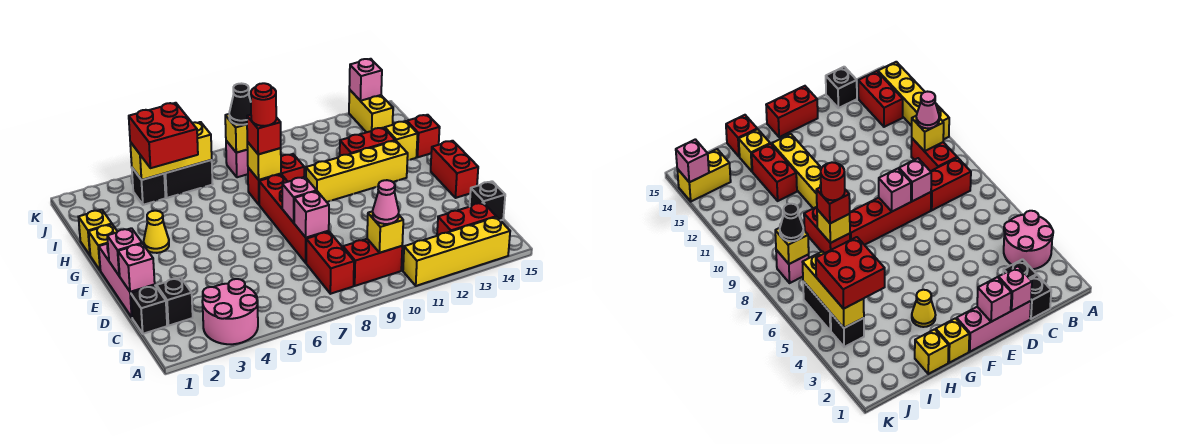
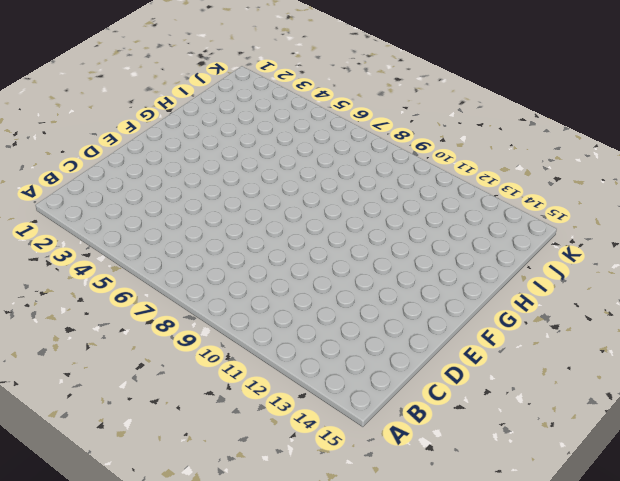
none -> pink 2x2 round brick [202,279,258,344]
none -> yellow 1x4 brick [403,217,510,286]
none -> red 1x2 brick [306,232,354,294]
none -> red 1x2 brick [343,239,402,286]

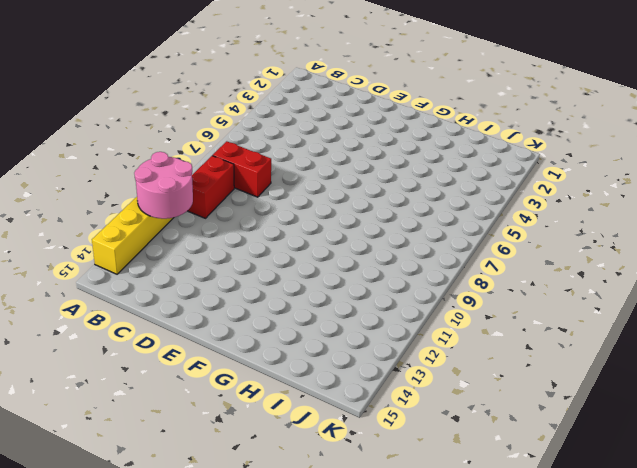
pink 2x2 round brick [134,152,193,219] -> pink 2x2 round brick moved to [202,279,258,344]
none -> red 1x2 brick [437,203,496,236]
none -> black 1x1 brick [131,286,167,334]
none -> black 1x1 brick [156,278,193,326]
none -> black 1x1 brick [470,181,505,220]

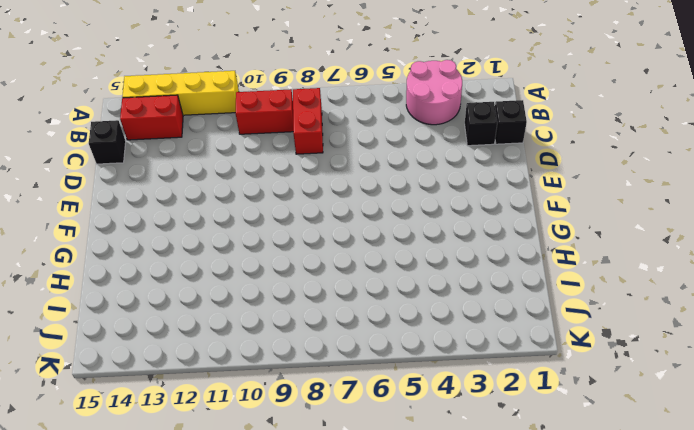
none -> pink 1x3 brick [99,244,155,317]
none -> red 1x4 brick [259,174,329,263]
none -> red 1x2 brick [431,141,478,198]
none -> yellow 1x1 brick [89,224,117,271]

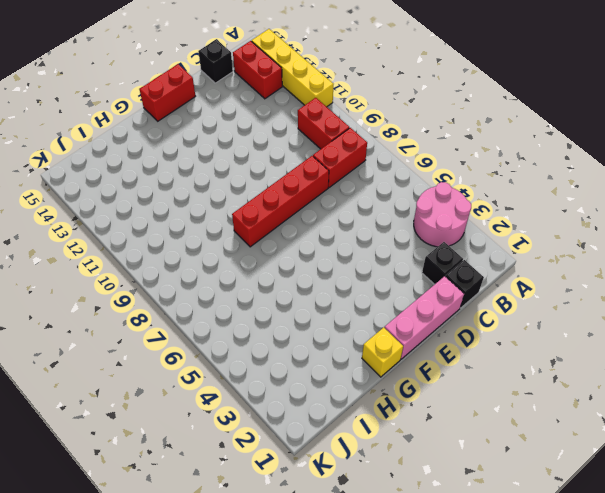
none -> yellow 1x1 cone [144,211,169,253]
none -> yellow 1x4 brick [306,141,408,202]
none -> yellow 1x1 brick [78,210,112,255]
none -> red 1x2 brick [248,154,304,204]

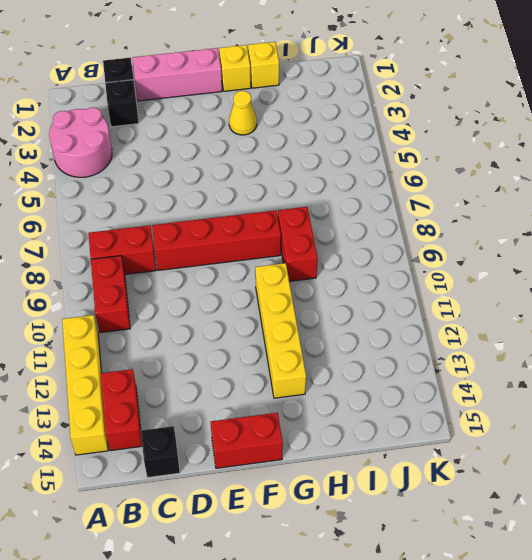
none -> red 1x2 brick [340,128,395,156]
none -> yellow 1x1 brick [385,121,418,161]
none -> red 1x1 brick [407,115,440,157]
none -> black 1x1 brick [132,168,166,205]

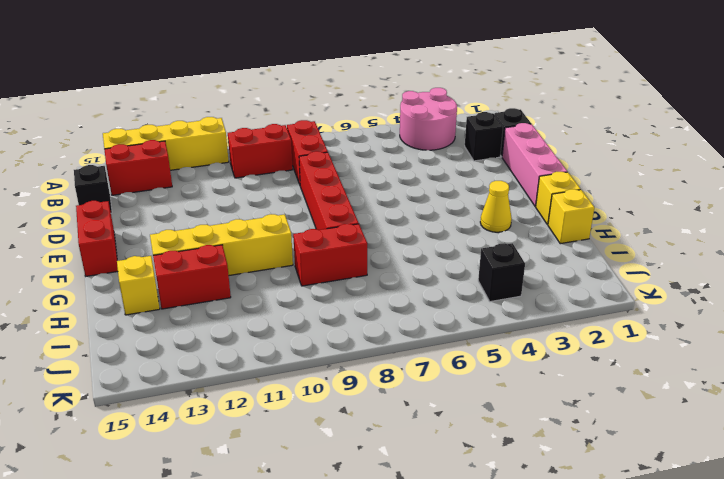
none -> red 1x1 brick [407,115,440,157]
none -> black 1x2 brick [164,160,212,198]
none -> pink 1x1 brick [226,141,248,177]
none -> yellow 1x2 brick [349,90,393,132]

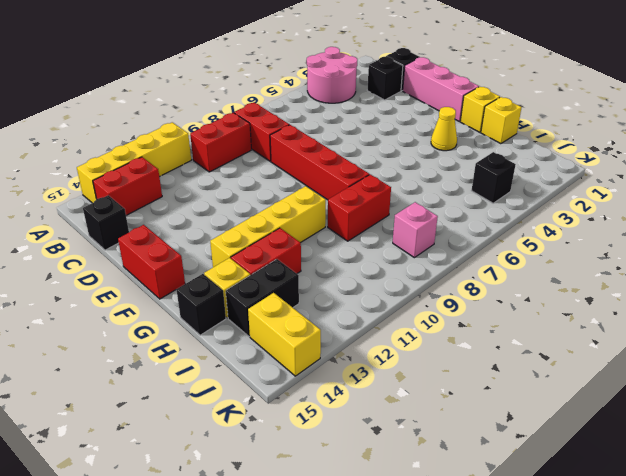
black 1x1 brick [176,274,226,335] -> red 1x1 brick [407,115,440,157]
black 1x2 brick [226,259,299,336] -> black 1x2 brick moved to [164,160,212,198]
none -> yellow 1x1 brick [367,211,403,253]
none -> pink 1x1 brick [118,244,155,292]
none -> pink 1x1 brick [294,191,329,238]
none -> pink 1x1 brick [107,228,142,276]

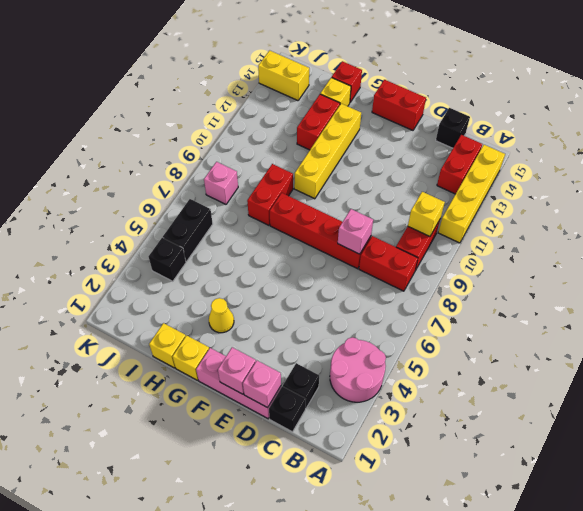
none -> pink 1x1 brick [282,177,316,223]
none -> yellow 1x1 brick [247,142,281,180]
none -> yellow 1x3 brick [130,122,212,180]
none -> yellow 1x1 brick [225,114,248,153]

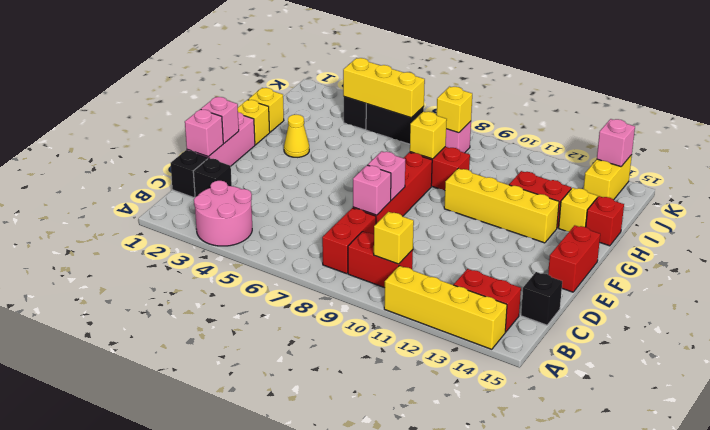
none -> pink 1x1 cone [373,180,399,224]
none -> red 1x1 brick [247,115,281,154]
none -> red 2x2 brick [129,103,198,168]
none -> black 1x1 cone [229,84,251,125]

